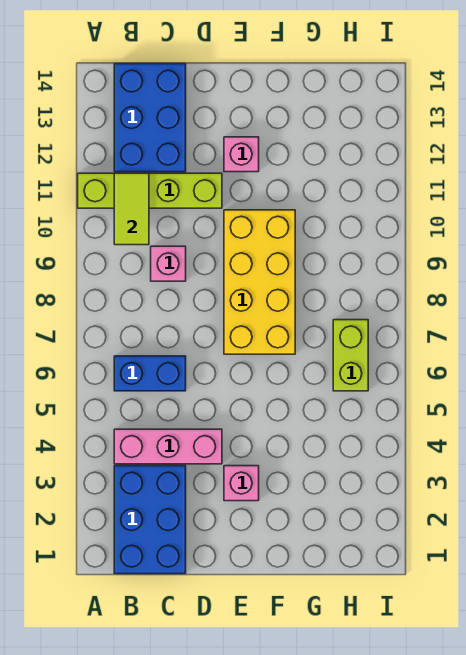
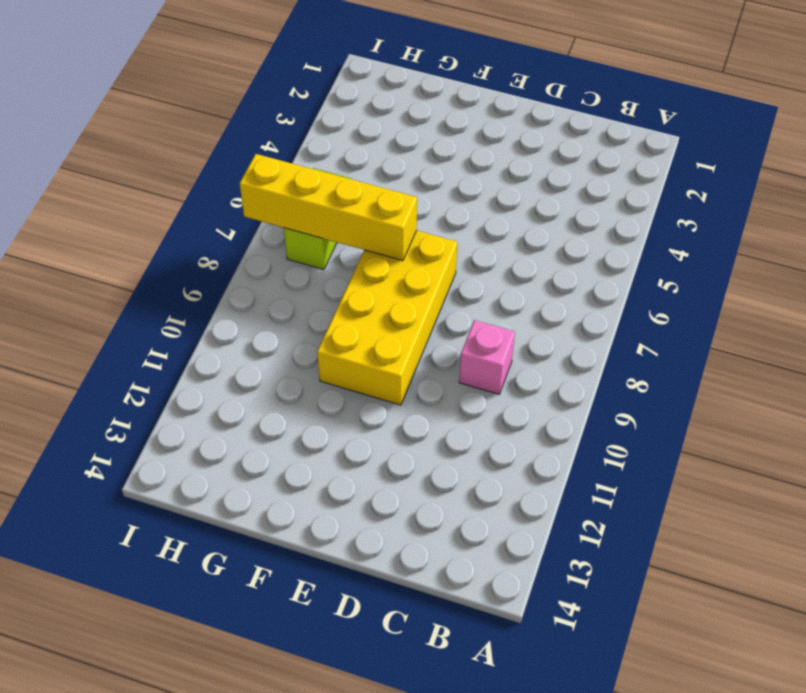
yellow 1x4 brick [240,154,417,261] -> none
none -> lime 1x4 brick [78,173,222,208]
none -> blue 2x3 brick [114,466,186,574]

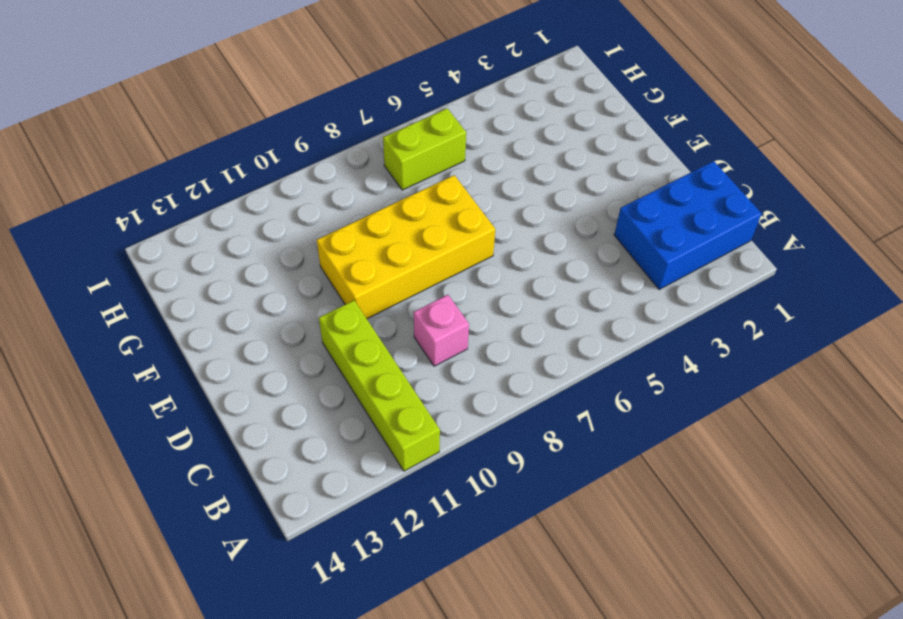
none -> pink 1x3 brick [114,429,222,464]
none -> blue 1x2 brick [114,356,186,391]

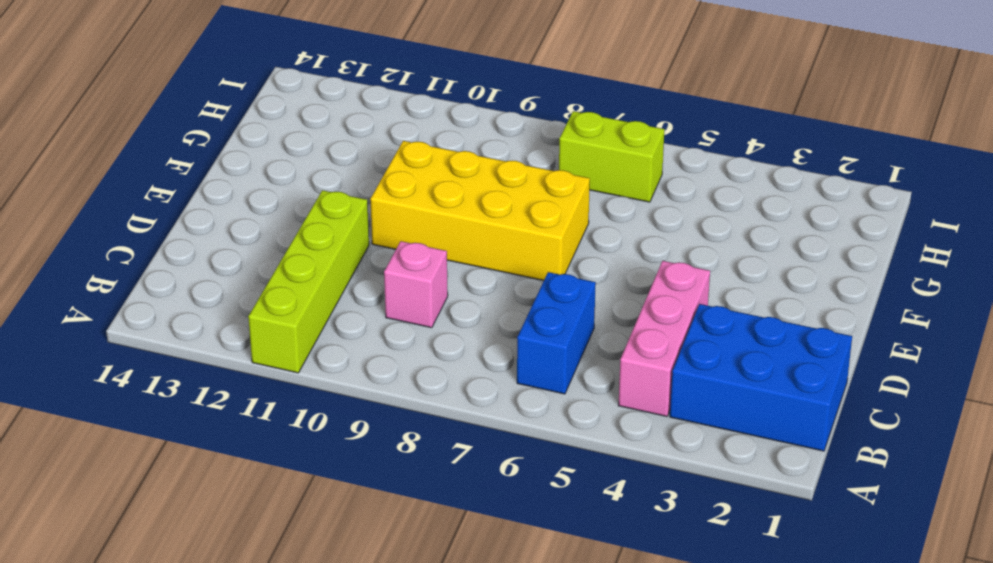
none -> blue 2x3 brick [114,64,186,172]
none -> pink 1x1 brick [224,466,259,501]

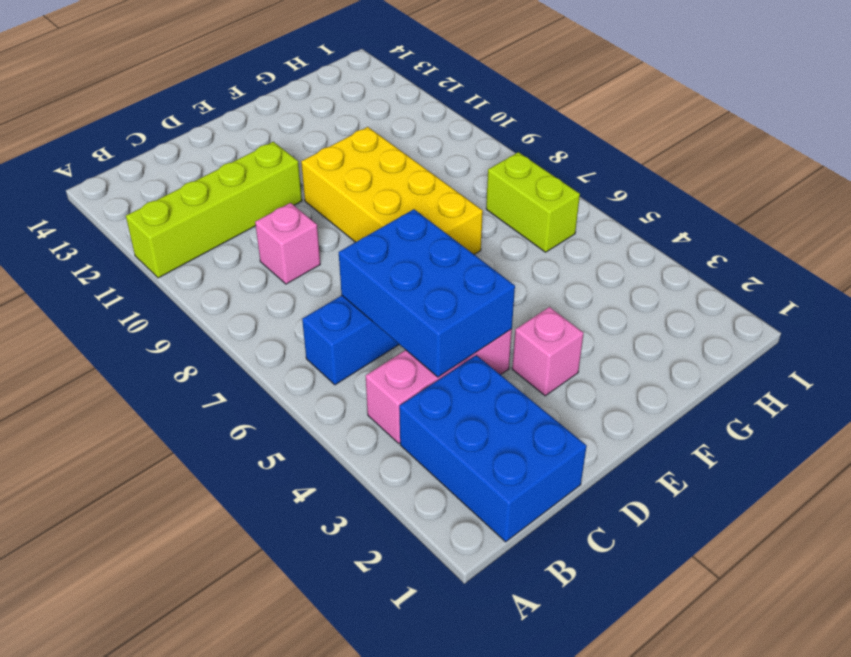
blue 2x3 brick [339,209,515,377] -> blue 2x3 brick moved to [114,64,186,172]
none -> pink 1x1 brick [224,137,259,172]
none -> lime 1x2 tile [114,173,149,245]

